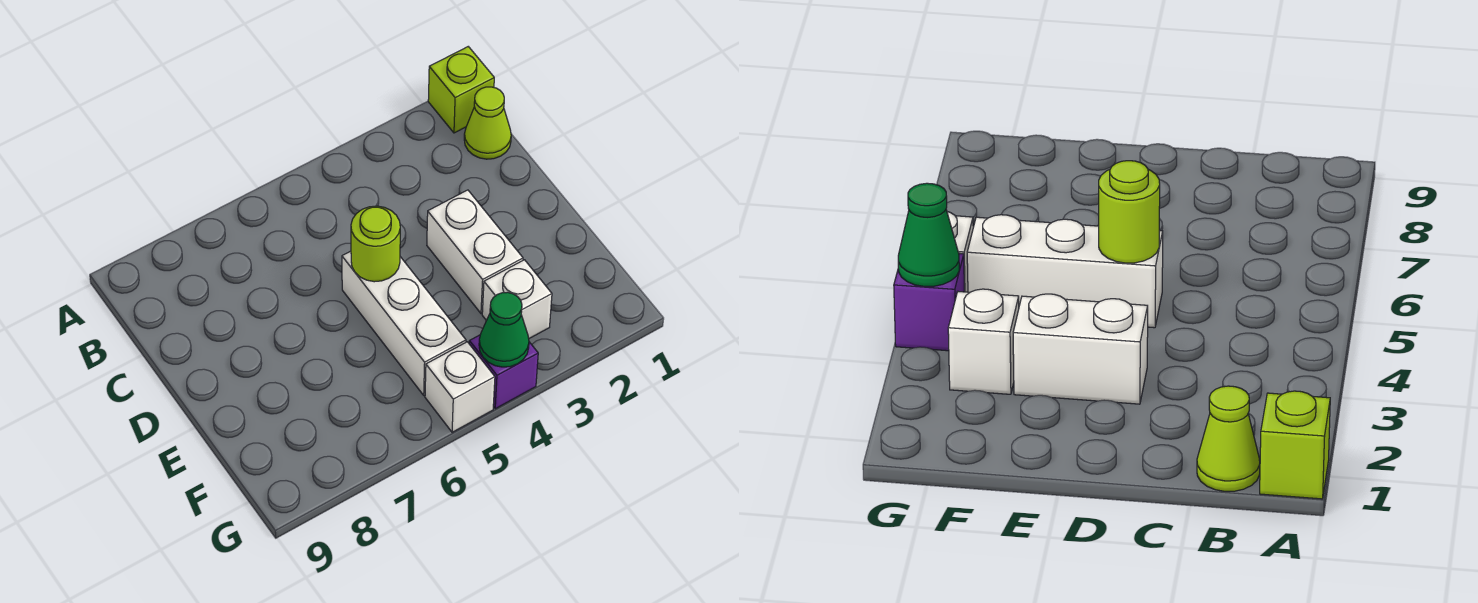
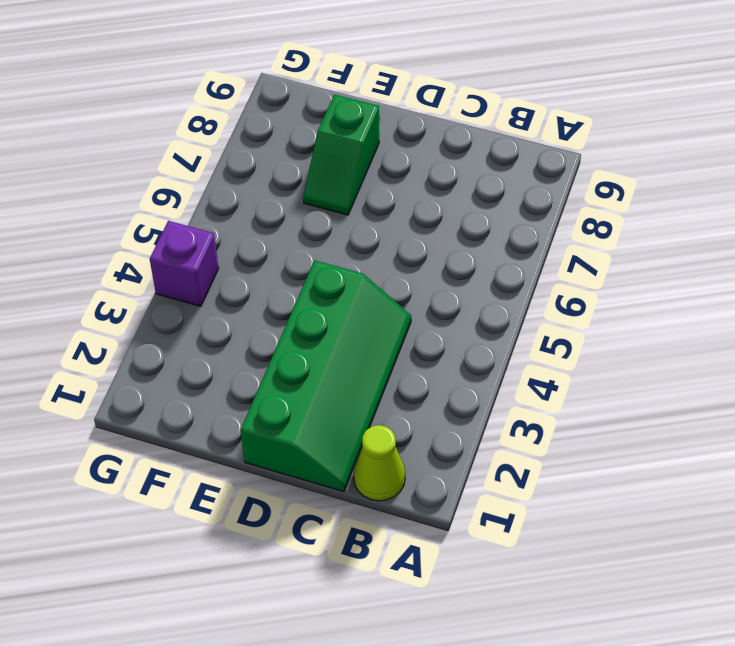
green 2x4 slope [241,260,411,492] -> white 1x2 brick [427,190,523,314]
green 1x2 slope [303,95,379,215] -> none
none -> lime 1x1 brick [428,47,494,133]
none -> white 1x3 brick [342,251,466,395]

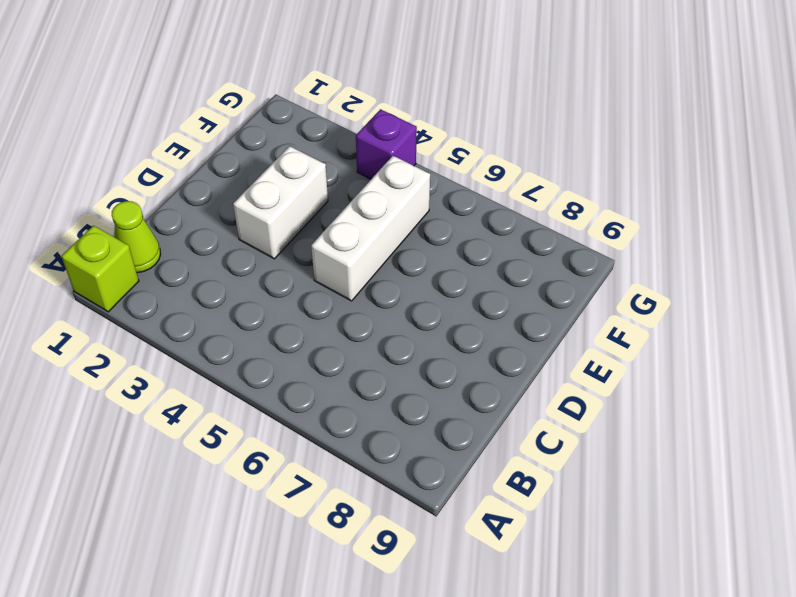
none -> white 1x1 brick [482,260,552,338]
none -> white 1x1 brick [425,342,495,432]

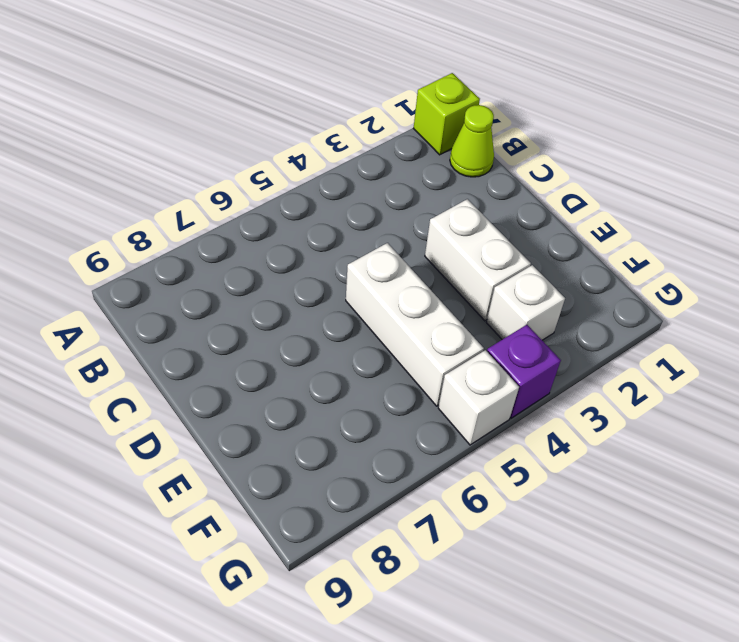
none -> lime 1x1 round brick [351,206,400,282]
none -> green 1x1 cone [479,292,529,367]

